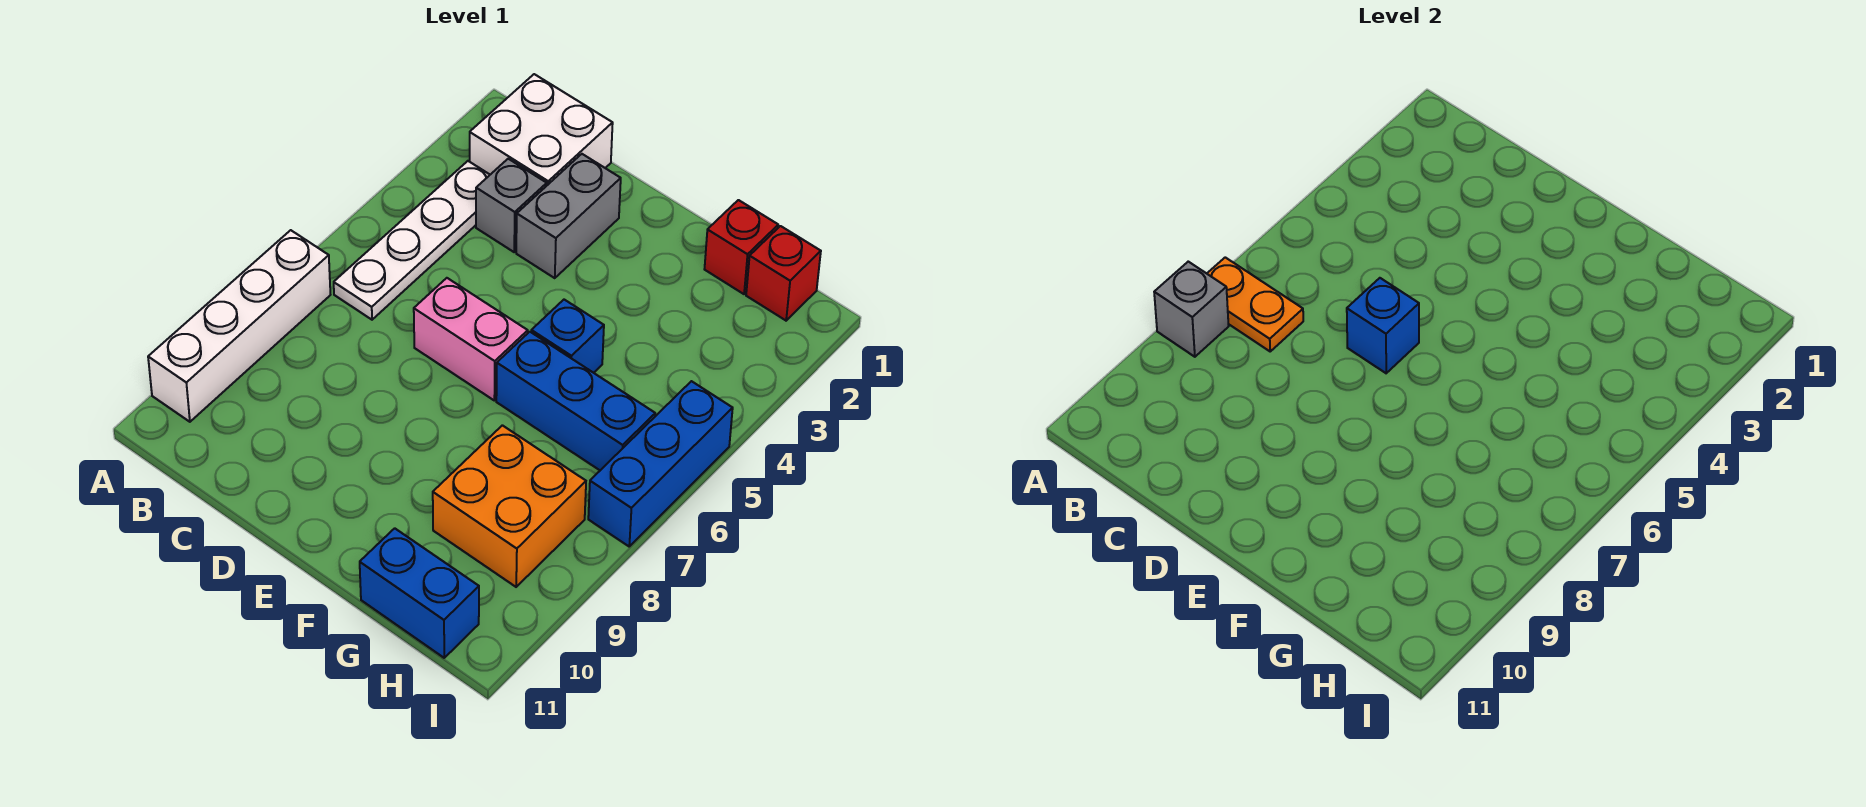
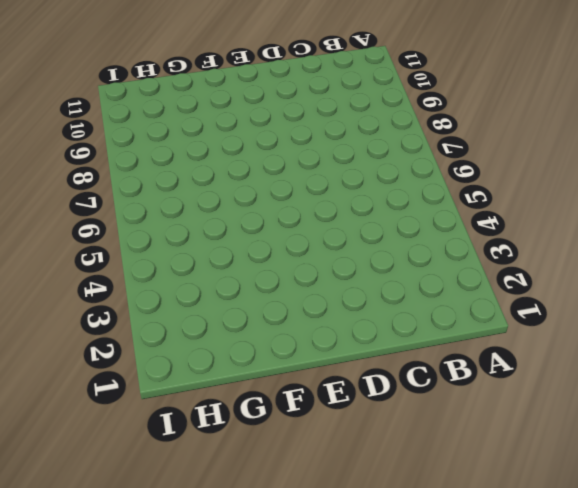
none -> white 1x4 brick [148,230,330,422]
none -> white 2x2 brick [470,74,613,185]
none -> white 1x4 plate [334,161,490,320]

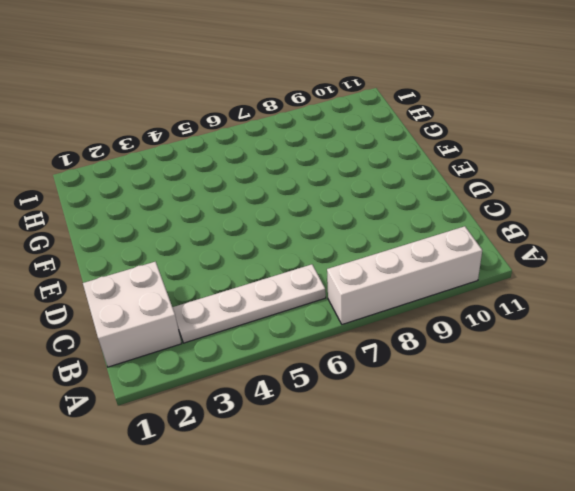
none -> grey 1x1 brick [476,159,547,252]
none -> grey 1x2 brick [516,154,621,278]
none -> pink 1x2 brick [414,278,528,400]

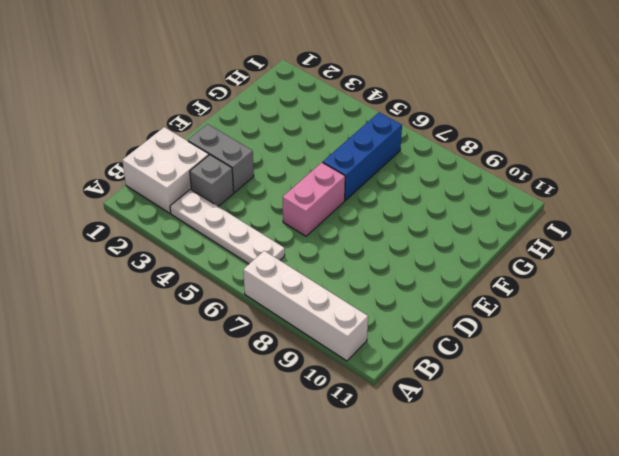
none -> blue 1x1 brick [531,300,604,373]
none -> red 1x1 brick [705,200,778,294]
none -> orange 2x2 brick [433,425,586,587]

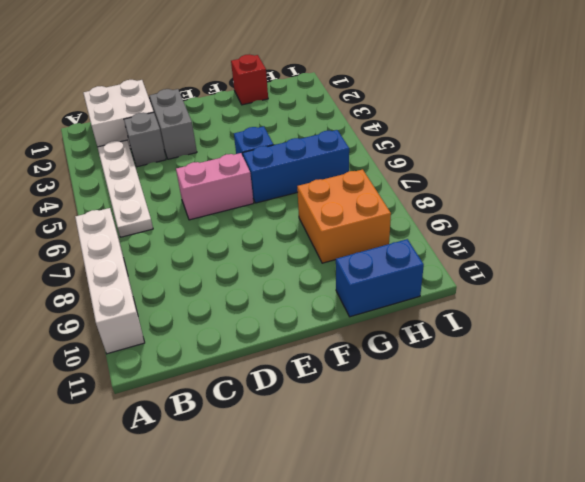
none -> red 1x1 brick [746,226,821,321]
none -> blue 1x3 brick [588,381,733,546]
none -> orange 1x2 plate [1207,257,1303,351]

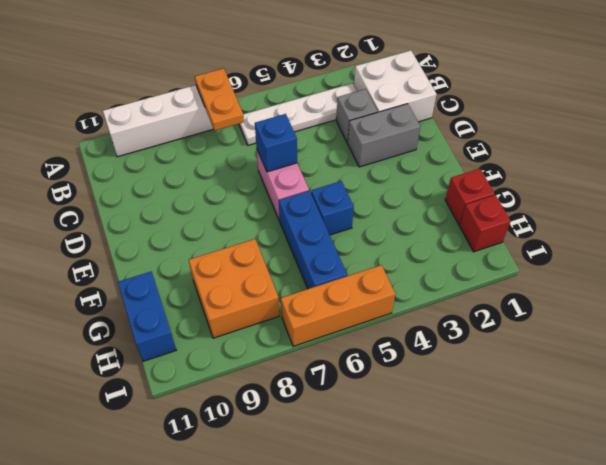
orange 1x3 brick [281,265,395,346] -> blue 1x3 brick [588,381,733,546]
none -> grey 1x1 brick [1154,262,1229,357]

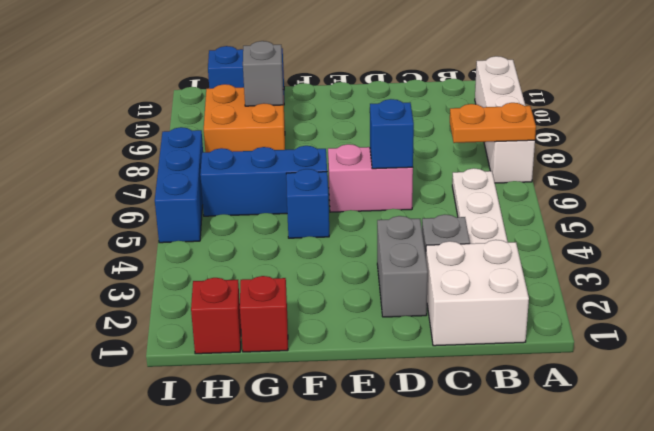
grey 1x1 brick [243,41,283,106] -> grey 1x1 brick moved to [1154,262,1229,357]

